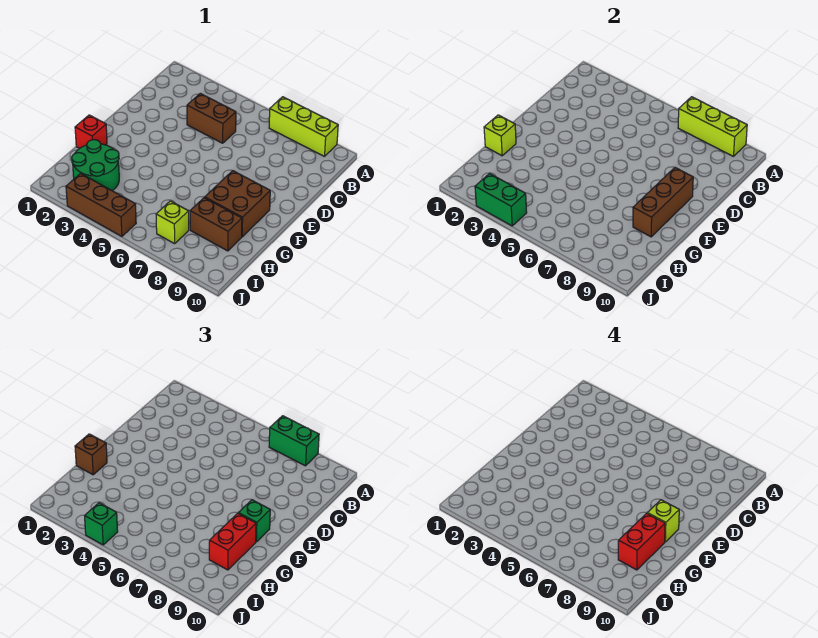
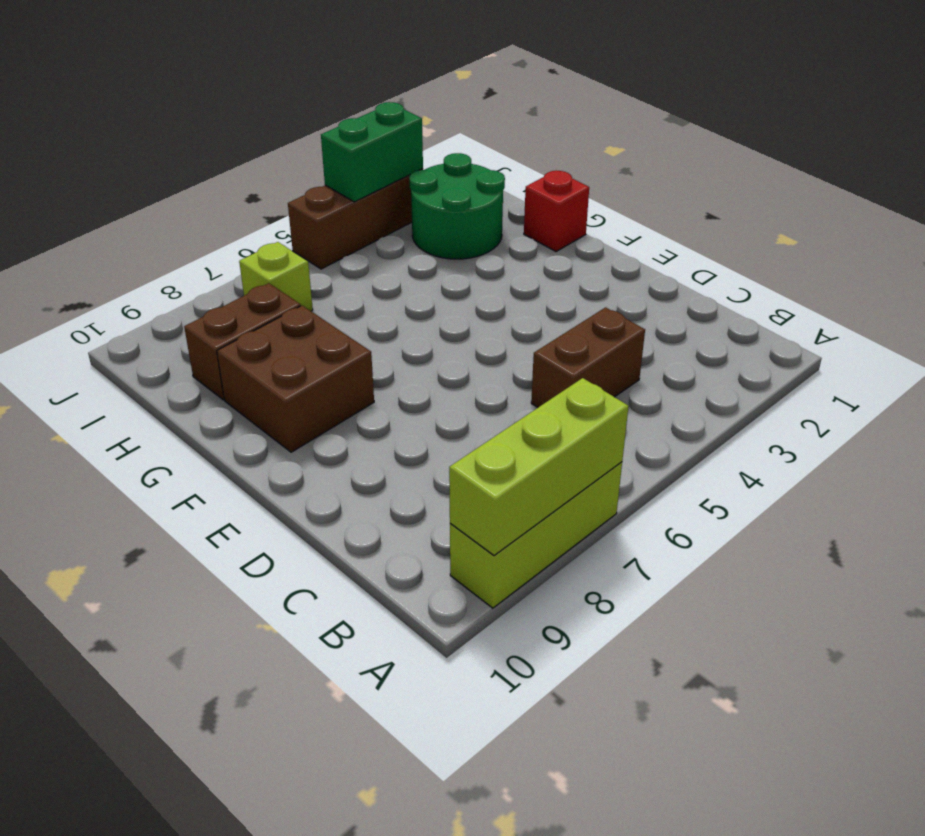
none -> brown 1x3 brick [633,168,693,237]
none -> lime 1x1 brick [484,115,516,156]
none -> green 1x2 brick [269,416,319,466]

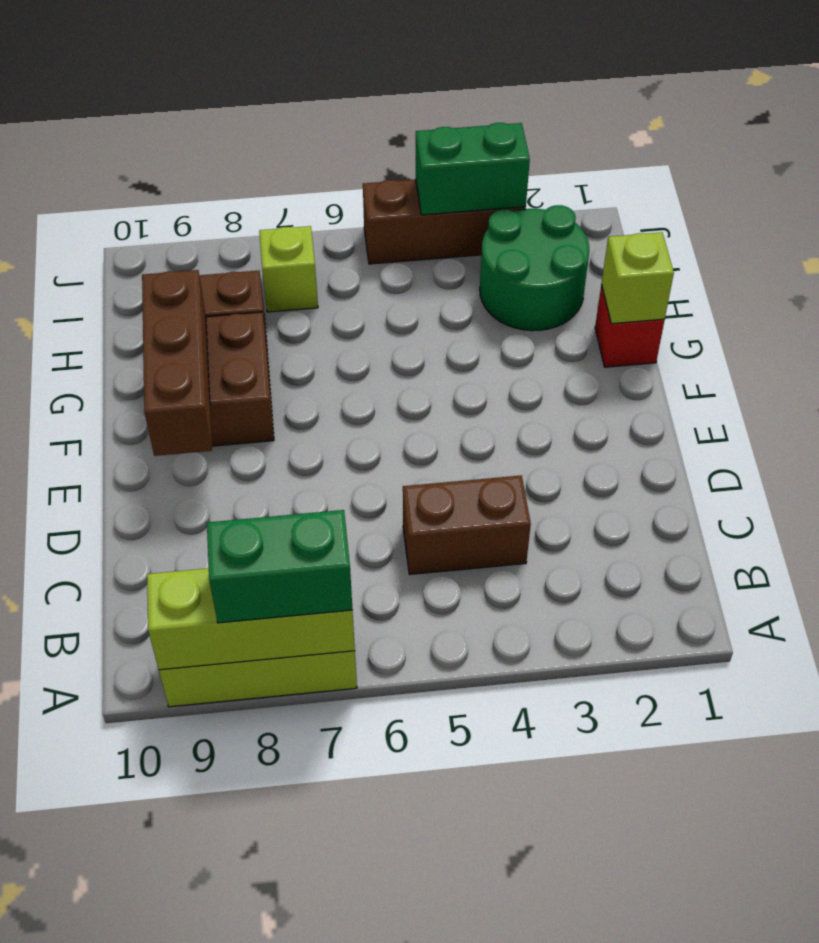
none -> green 1x1 brick [238,500,270,542]
none -> brown 1x1 brick [75,434,107,475]
none -> red 1x2 brick [209,513,256,570]

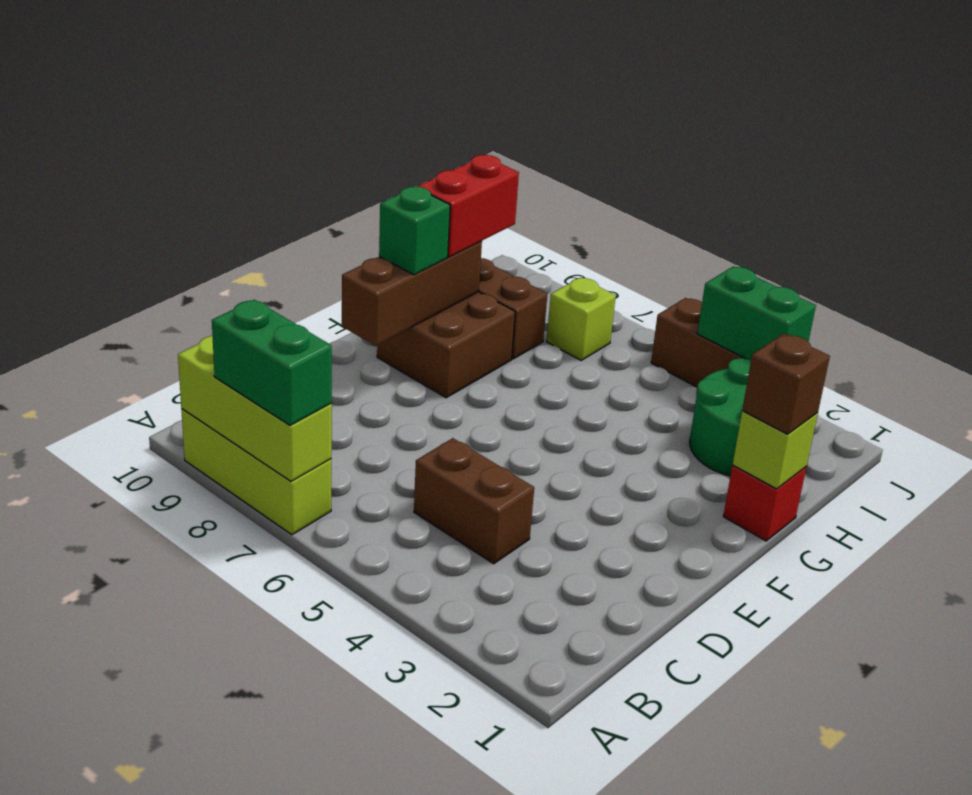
none -> green 1x1 brick [85,503,118,545]
none -> lime 1x1 brick [647,500,679,542]
none -> red 1x2 brick [618,513,665,570]

